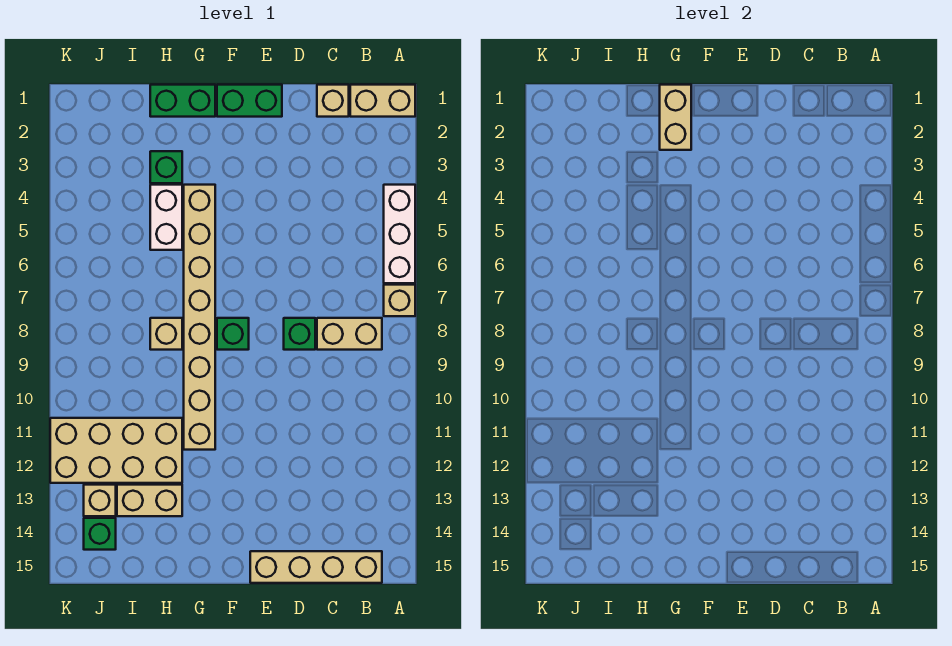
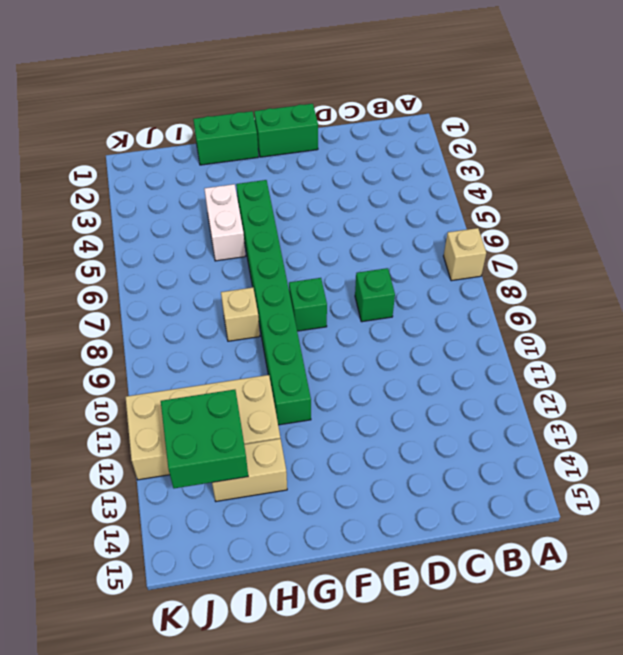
green 1x8 brick [236,180,311,425] -> tan 1x8 brick [184,185,215,450]
green 2x2 brick [161,390,248,488] -> none
none -> tan 1x2 brick [350,85,415,117]
none -> white 1x3 brick [384,185,415,283]
none -> tan 1x2 brick [317,318,382,350]

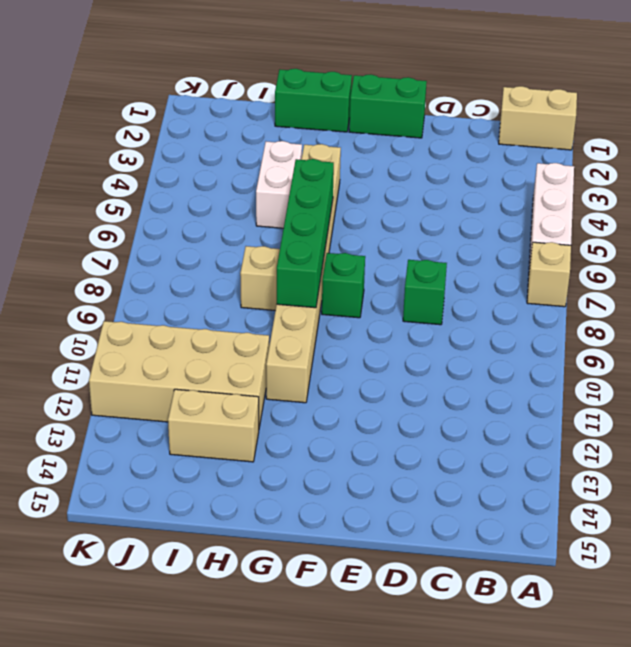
green 1x4 brick [277,159,334,308] -> none
none -> tan 1x2 brick [317,318,382,350]
none -> tan 1x4 brick [250,551,382,583]
none -> tan 1x1 brick [317,85,349,117]

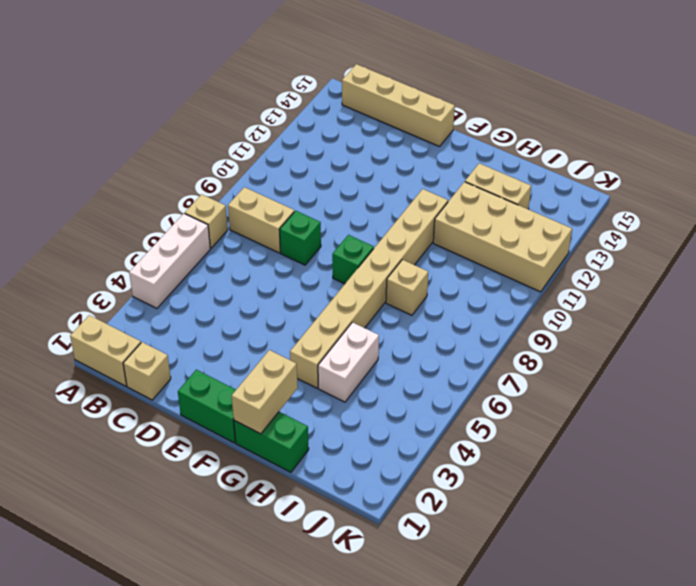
none -> green 1x1 brick [150,151,182,183]
none -> tan 1x1 brick [84,485,116,516]
none -> green 1x1 brick [84,518,116,550]

